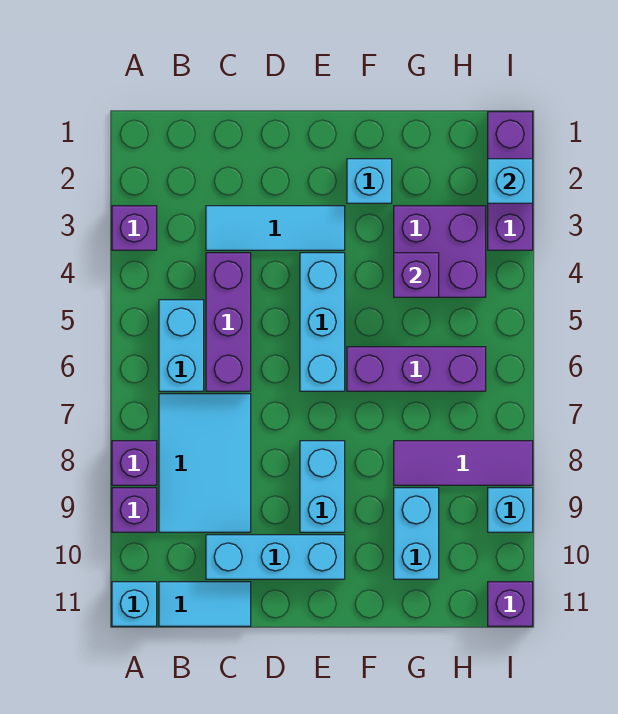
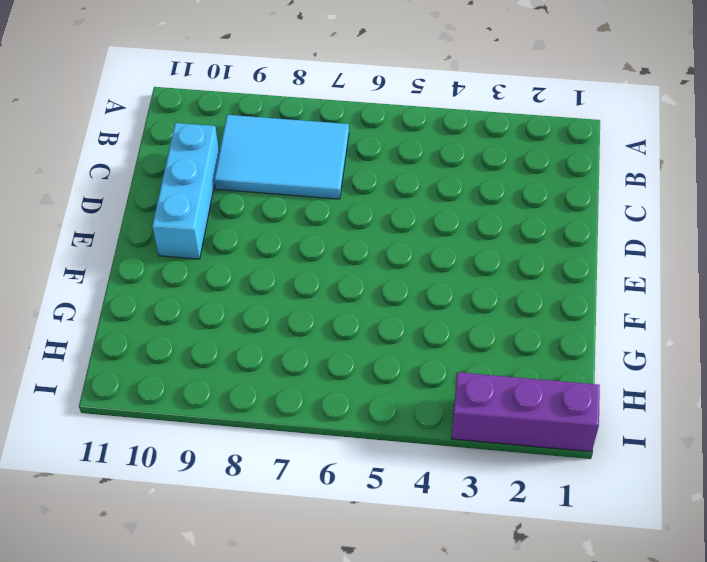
none -> purple 1x1 brick [112,206,157,250]
none -> purple 1x1 brick [112,441,157,485]
none -> purple 1x1 brick [112,488,157,532]

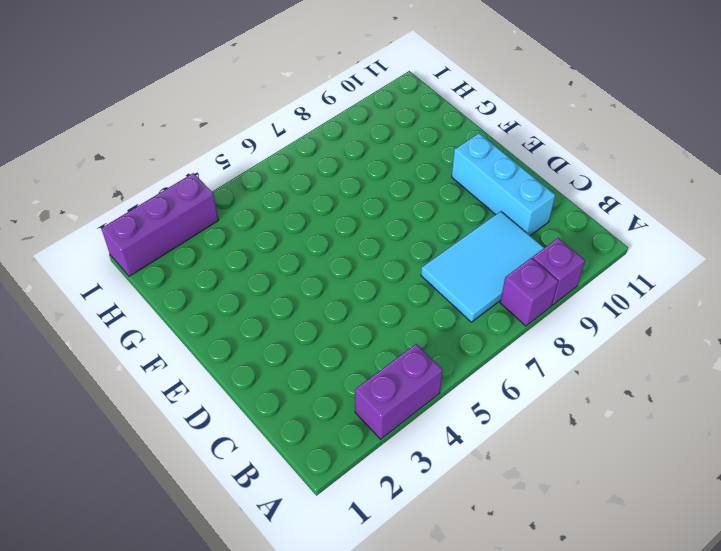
purple 1x2 brick [355,344,443,439] -> purple 1x1 brick [112,206,157,250]
none -> cyan 1x1 brick [112,582,157,626]
none -> cyan 1x2 brick [159,300,204,391]
none -> cyan 1x2 tile [159,582,251,626]

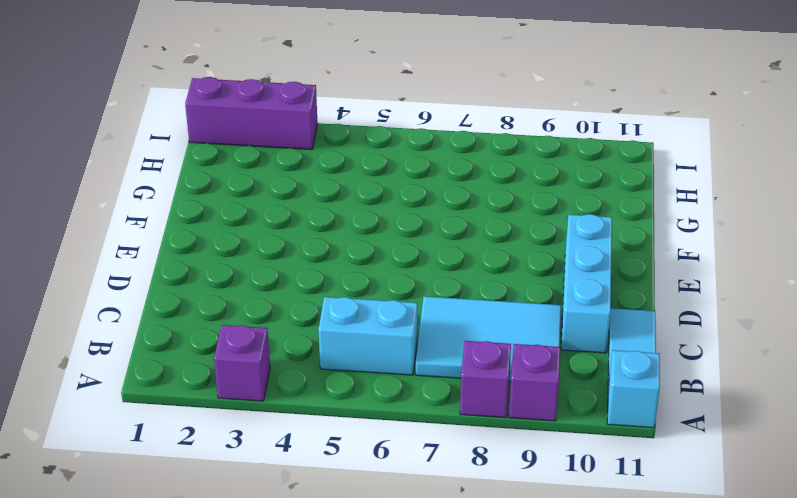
none -> cyan 1x3 tile [206,206,345,250]
none -> purple 1x3 brick [206,253,251,391]
none -> cyan 1x3 brick [300,253,345,391]

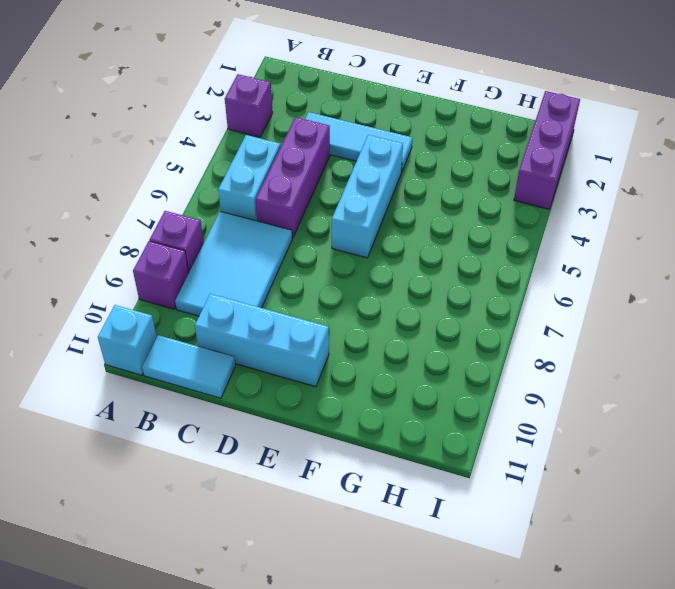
none -> cyan 1x2 brick [300,441,345,532]
none -> cyan 1x1 brick [347,159,392,203]
none -> purple 1x3 brick [347,347,486,391]

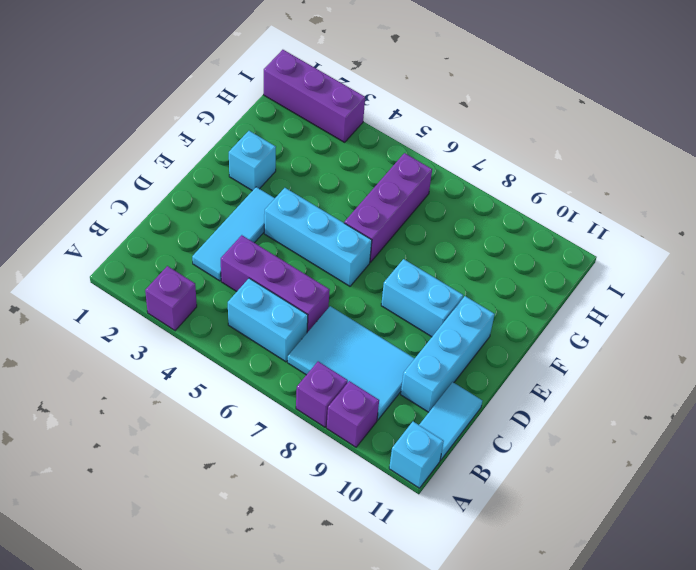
none -> purple 2x2 brick [394,206,486,297]
none -> purple 1x3 tile [394,441,533,485]
none -> cyan 1x2 brick [394,488,439,579]

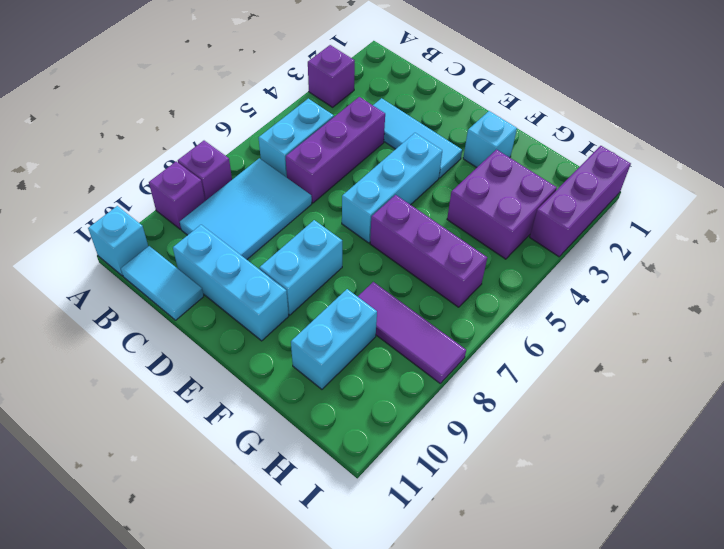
none -> cyan 1x1 brick [488,488,533,532]
none -> purple 1x1 brick [488,582,533,626]
none -> purple 1x1 brick [394,253,439,297]

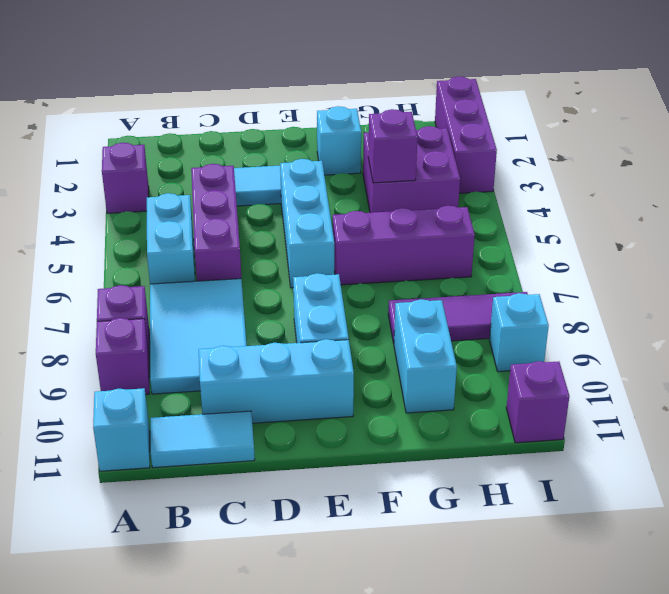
none -> cyan 1x1 brick [488,159,533,203]

